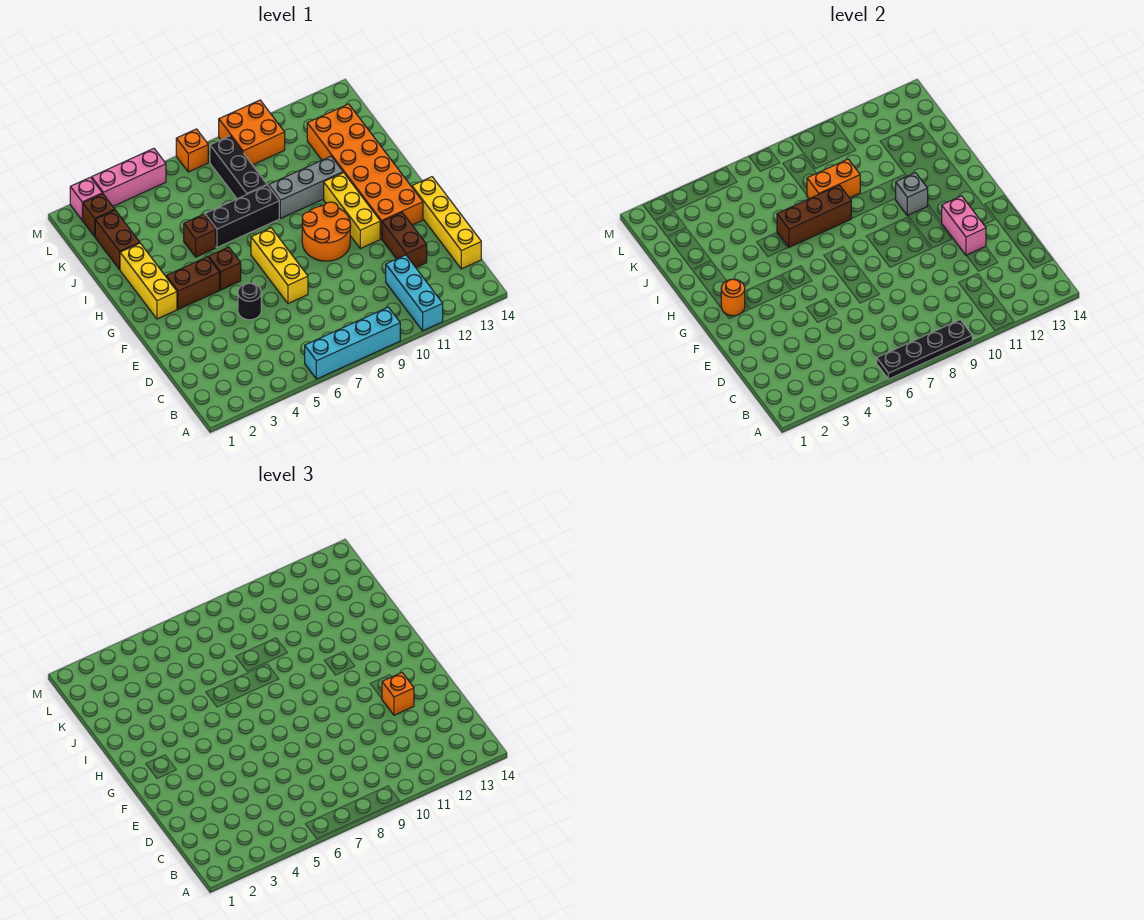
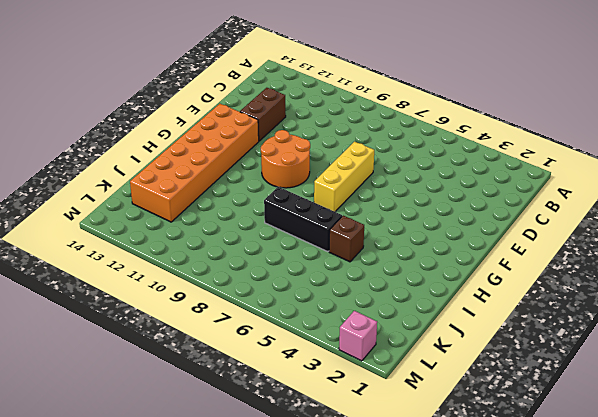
none -> cyan 1x4 brick [305,307,400,379]
none -> cyan 1x3 brick [386,255,443,331]
none -> yellow 1x4 brick [412,177,481,269]

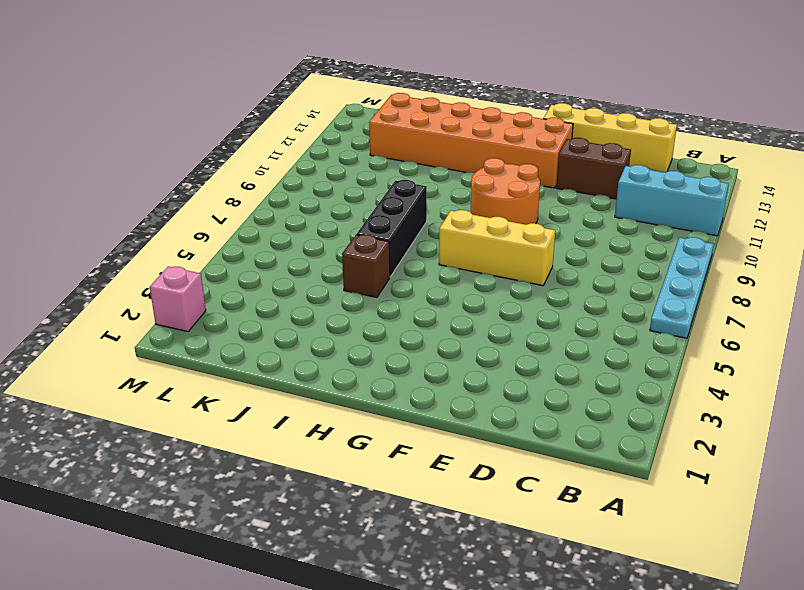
cyan 1x4 plate [650,237,714,338] -> cyan 1x4 brick [305,307,400,379]
none -> black 1x1 round brick [238,283,261,320]
none -> yellow 1x3 brick [324,173,380,248]
none -> yellow 1x3 brick [120,243,177,319]

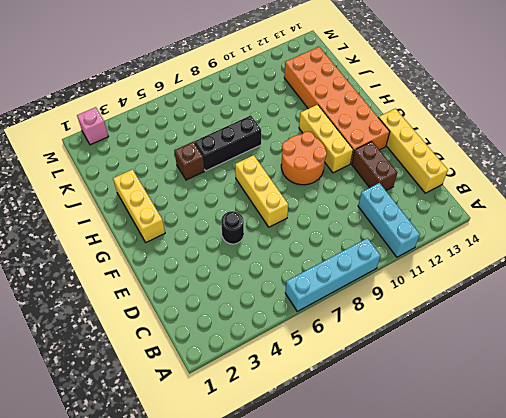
none -> brown 1x2 brick [166,257,220,309]
none -> brown 1x1 brick [209,247,241,290]
none -> grey 1x3 brick [269,156,343,219]

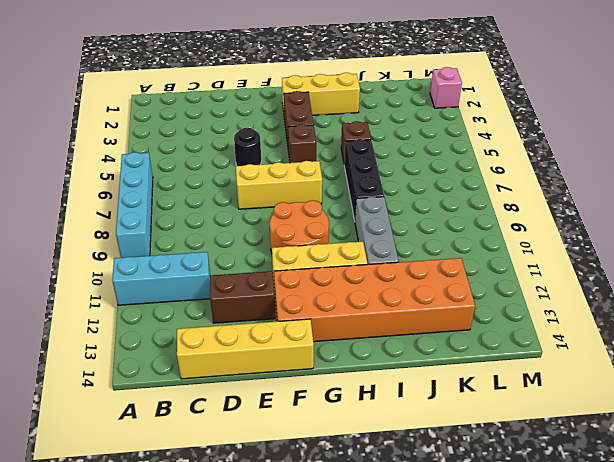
none -> brown 1x2 brick [95,210,140,269]
none -> black 1x3 brick [210,136,267,199]
none -> brown 1x1 brick [83,194,115,237]

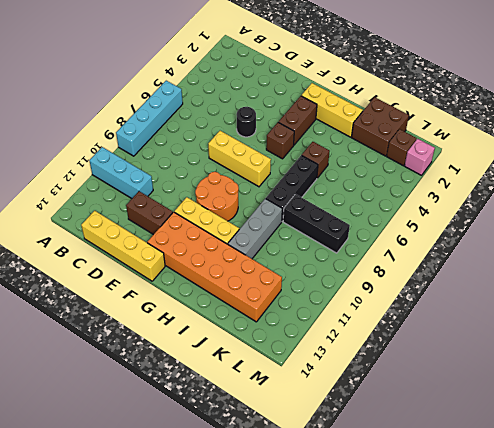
brown 2x2 brick [351,97,409,156] -> brown 1x2 brick [95,210,140,269]
none -> orange 2x2 brick [219,100,285,165]
none -> pink 1x3 brick [92,149,166,206]
none -> orange 1x1 brick [176,129,208,172]

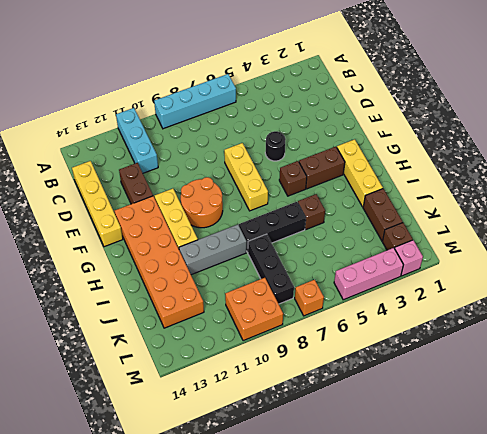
none -> black 1x4 plate [877,320,972,379]
none -> pink 1x2 brick [941,196,986,255]
none -> orange 1x1 round brick [721,279,745,316]

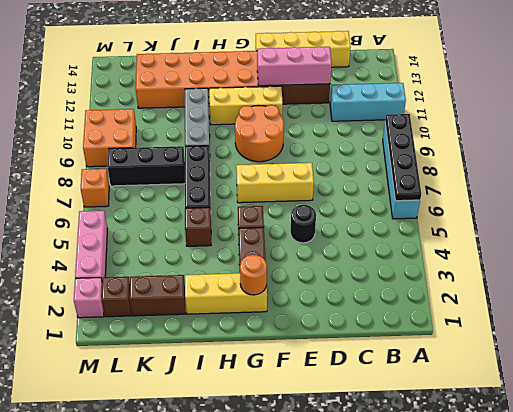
pink 1x3 brick [257,47,332,86] -> pink 1x2 brick [941,196,986,255]
none -> grey 1x1 brick [896,173,928,216]
none -> brown 1x3 brick [777,185,851,247]
none -> orange 1x2 brick [807,159,860,199]

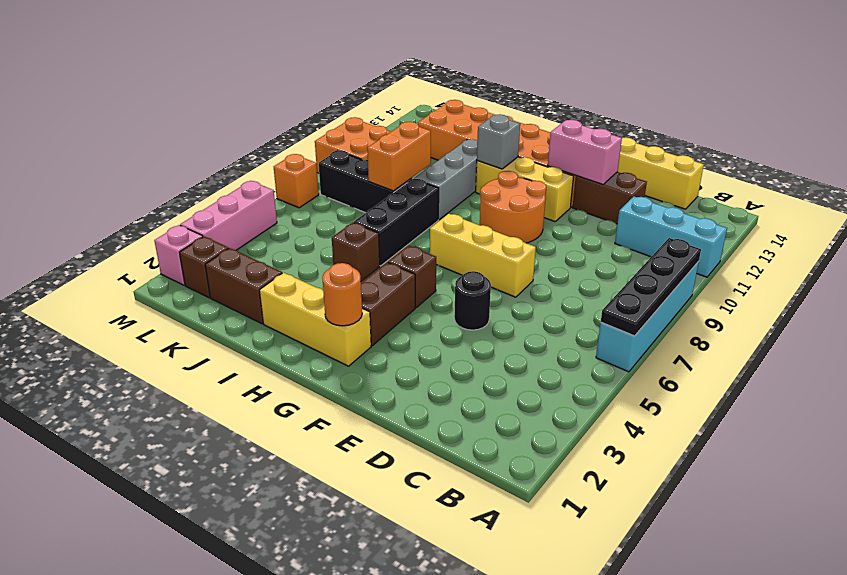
none -> brown 1x3 brick [777,185,851,247]
none -> orange 1x1 brick [382,673,414,715]

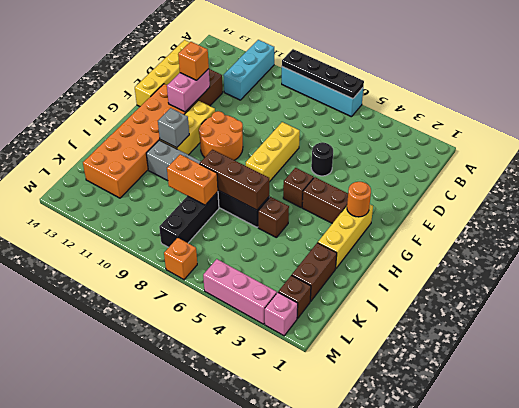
none -> orange 2x2 brick [219,100,285,165]

